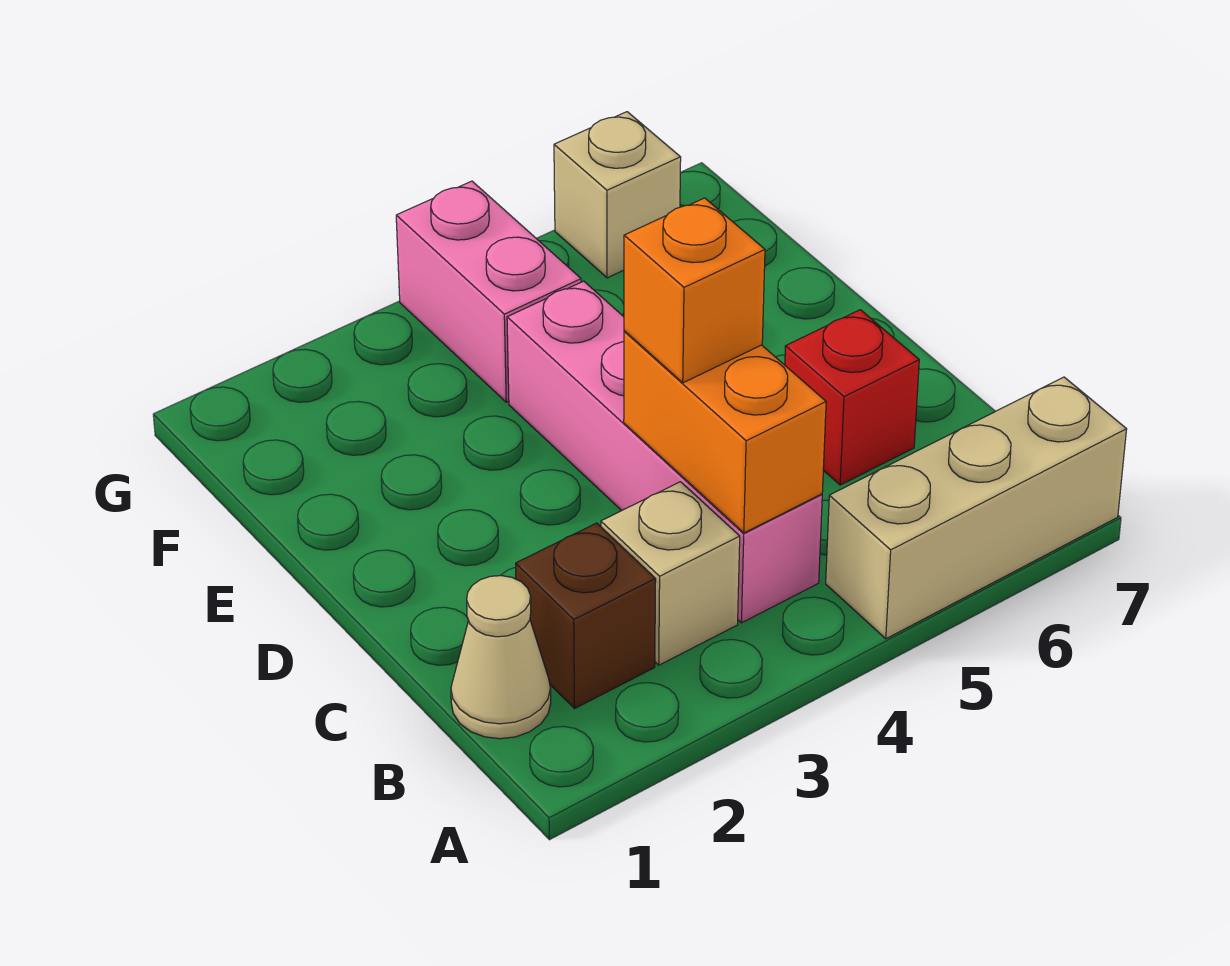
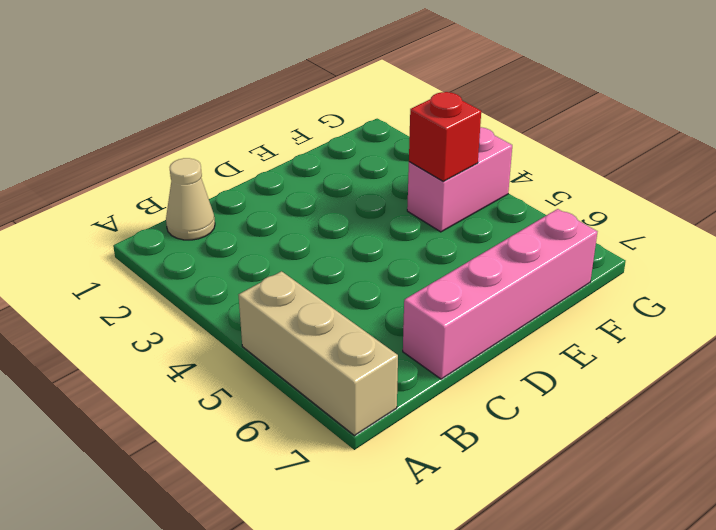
pink 1x4 brick [403,209,597,379] -> pink 1x4 brick moved to [507,281,822,623]
red 1x1 brick [409,92,481,181] -> red 1x1 brick moved to [785,310,919,485]
none -> brown 1x1 brick [516,523,656,708]
none -> tan 1x1 brick [601,482,740,665]

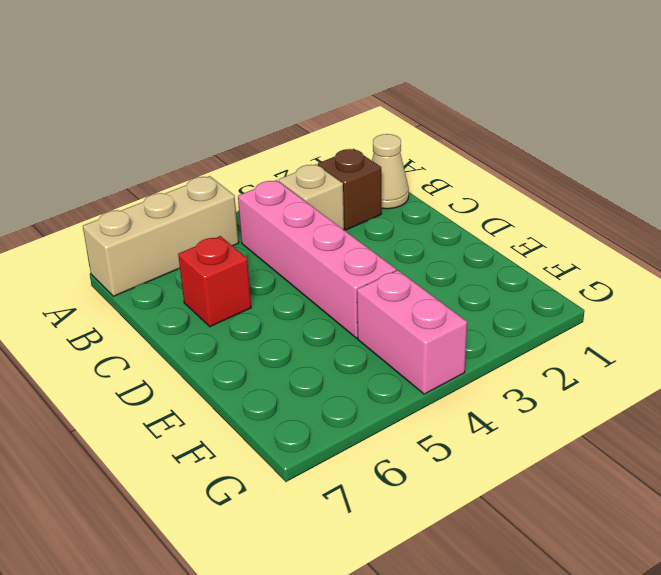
none -> tan 1x1 brick [554,112,681,278]
none -> orange 1x2 brick [624,331,826,533]

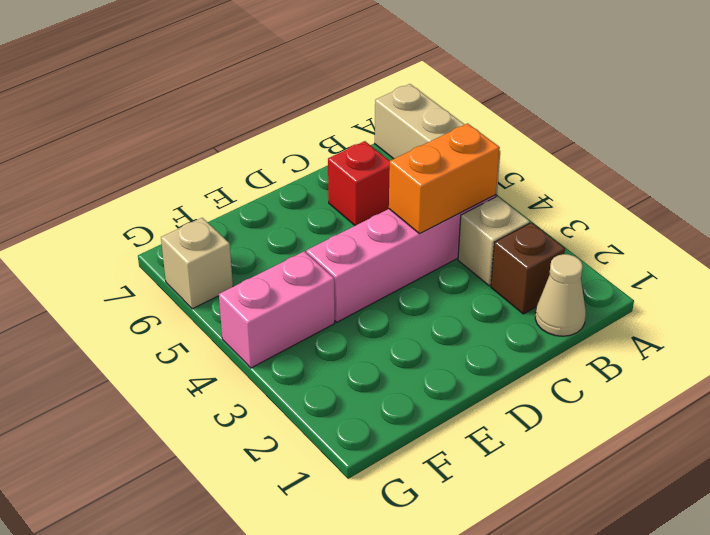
none -> orange 1x1 brick [624,198,765,383]

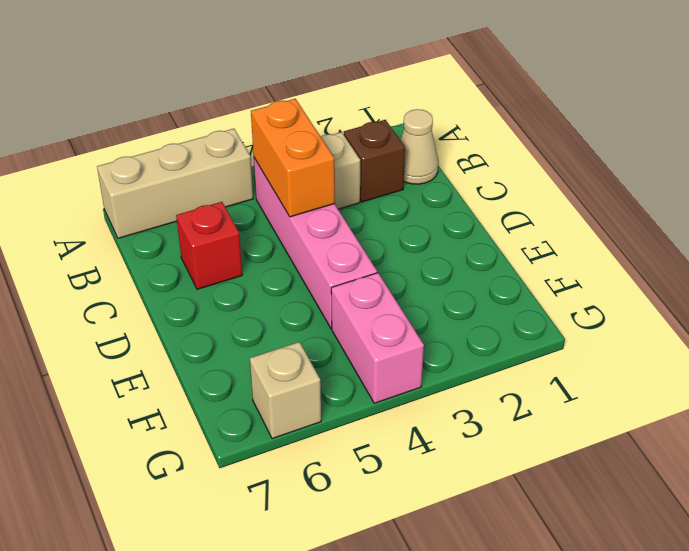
none -> orange 1x1 brick [624,198,765,383]

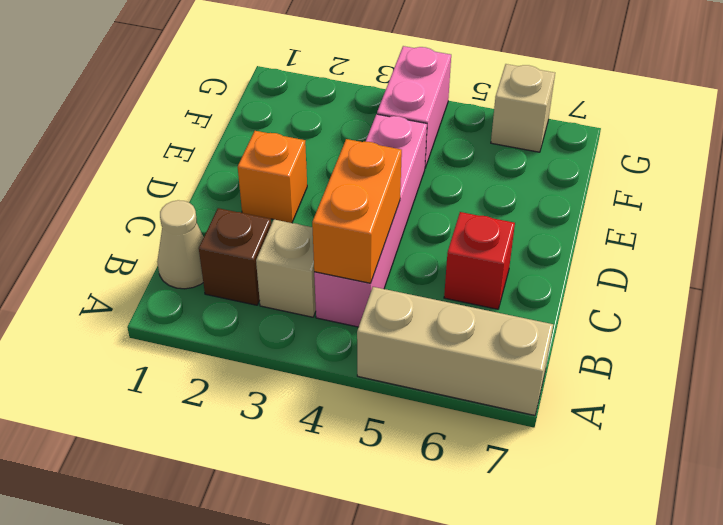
orange 1x1 brick [238,131,307,223] -> orange 1x1 brick moved to [624,198,765,383]

